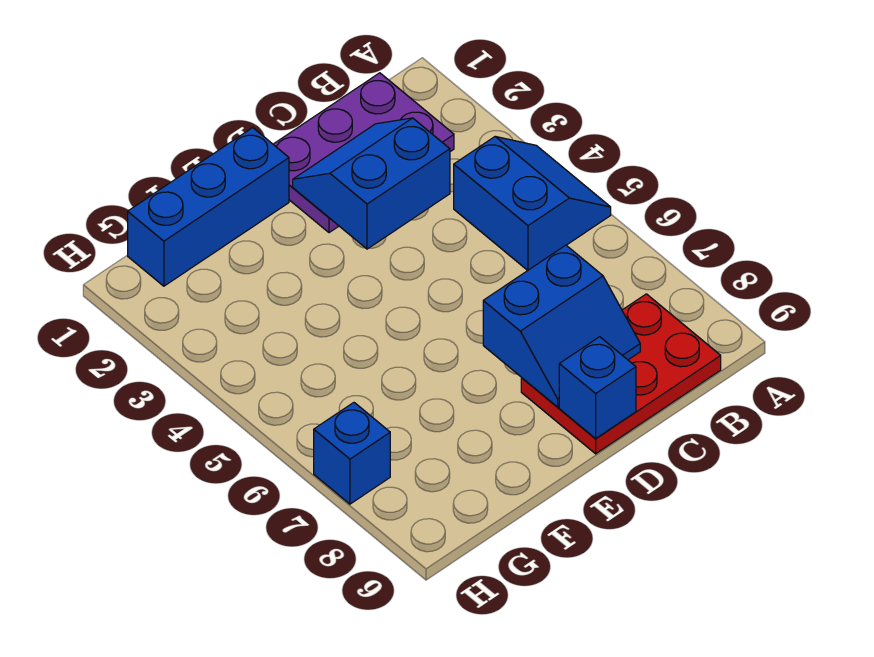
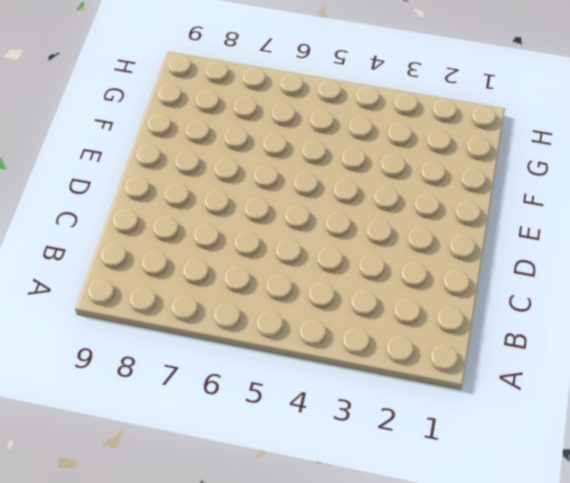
none -> blue 2x2 slope [454,137,611,270]
none -> purple 2x3 plate [273,73,454,233]

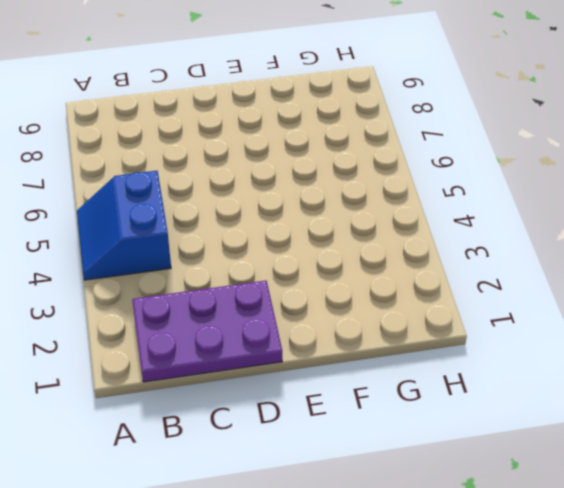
none -> red 2x3 plate [521,294,721,454]
none -> blue 1x3 brick [128,128,289,286]

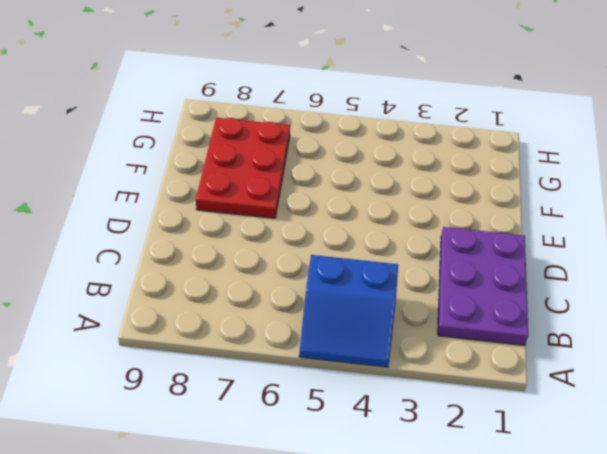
red 2x3 plate [196,118,290,218] -> red 2x3 plate moved to [521,294,721,454]
none -> blue 1x3 brick [128,128,289,286]
none -> blue 1x1 brick [314,403,390,504]

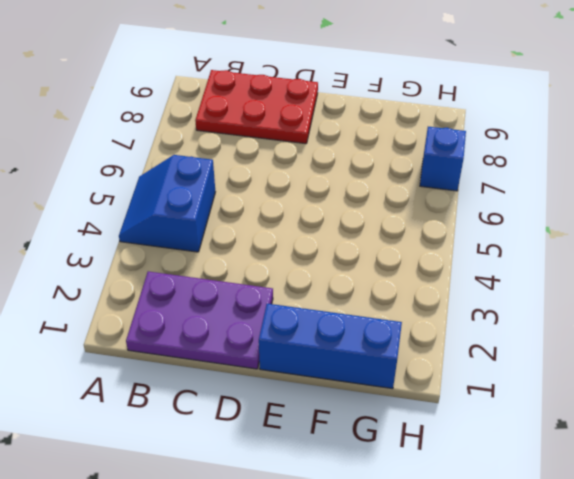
none -> blue 2x2 slope [293,118,450,249]
none -> blue 2x2 slope [483,245,640,407]

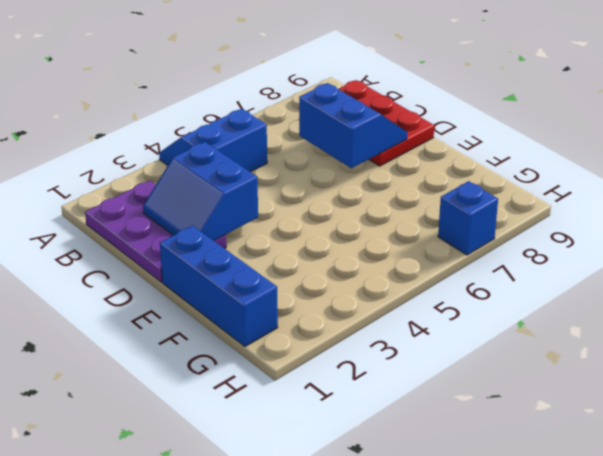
none -> blue 1x1 brick [559,337,636,438]

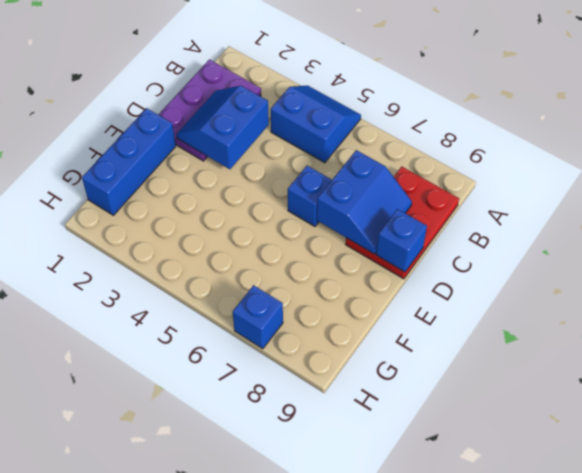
blue 1x1 brick [288,166,332,226] -> none

